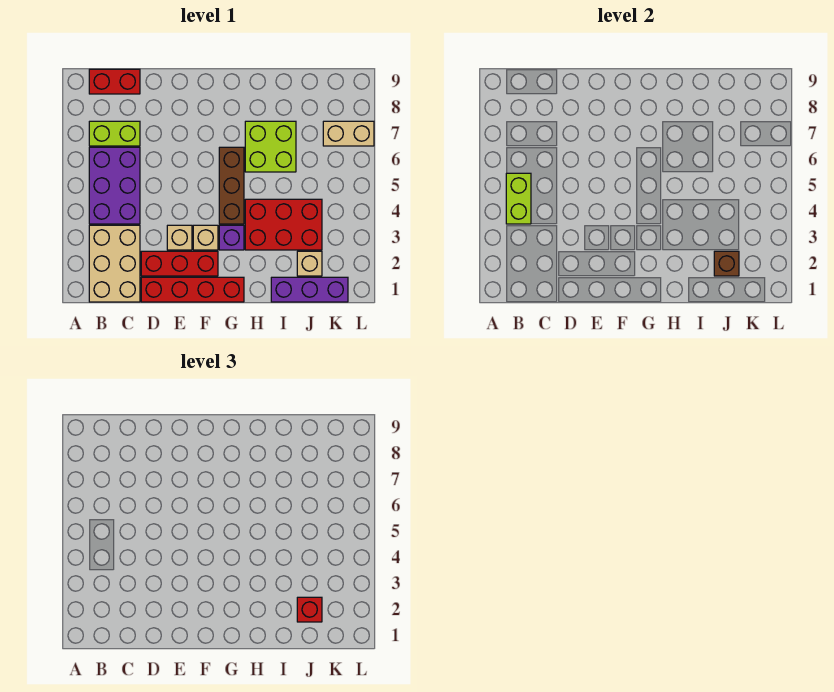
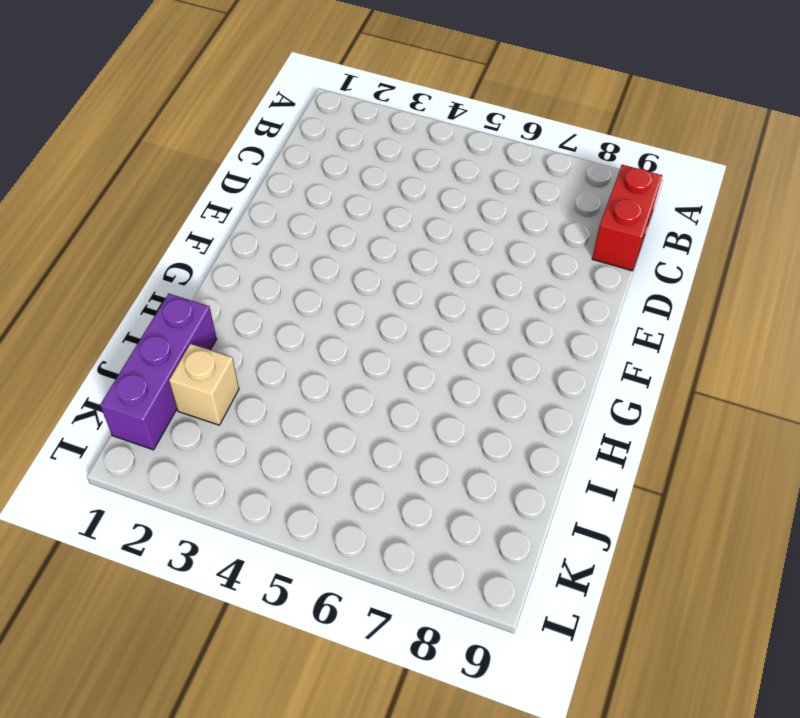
none -> tan 2x3 brick [89,225,140,302]
none -> purple 2x3 brick [89,147,140,224]
none -> lime 1x2 brick [89,121,140,146]

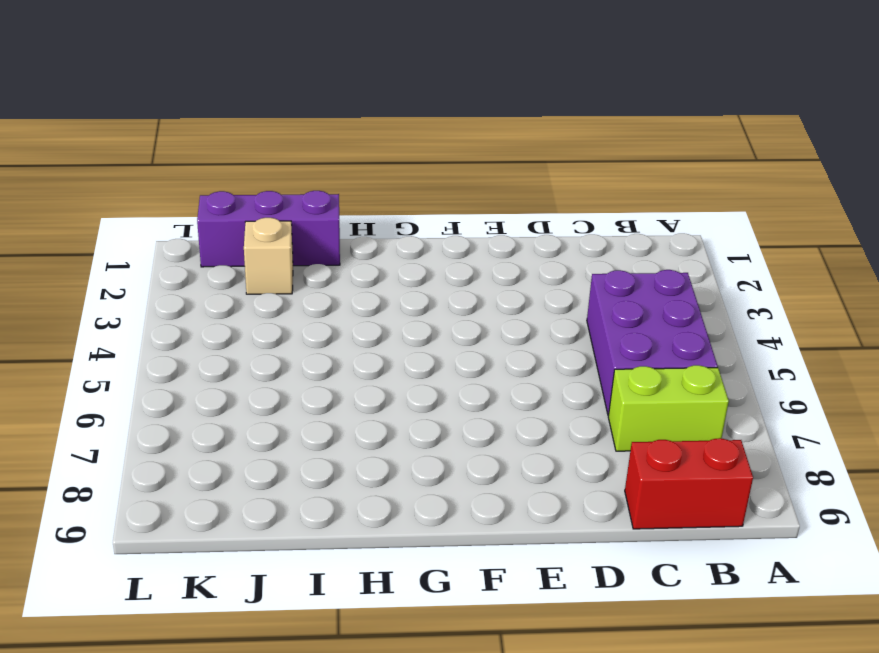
none -> tan 2x3 brick [89,225,140,302]
none -> red 1x4 brick [141,277,244,302]
none -> red 1x3 brick [141,251,218,276]

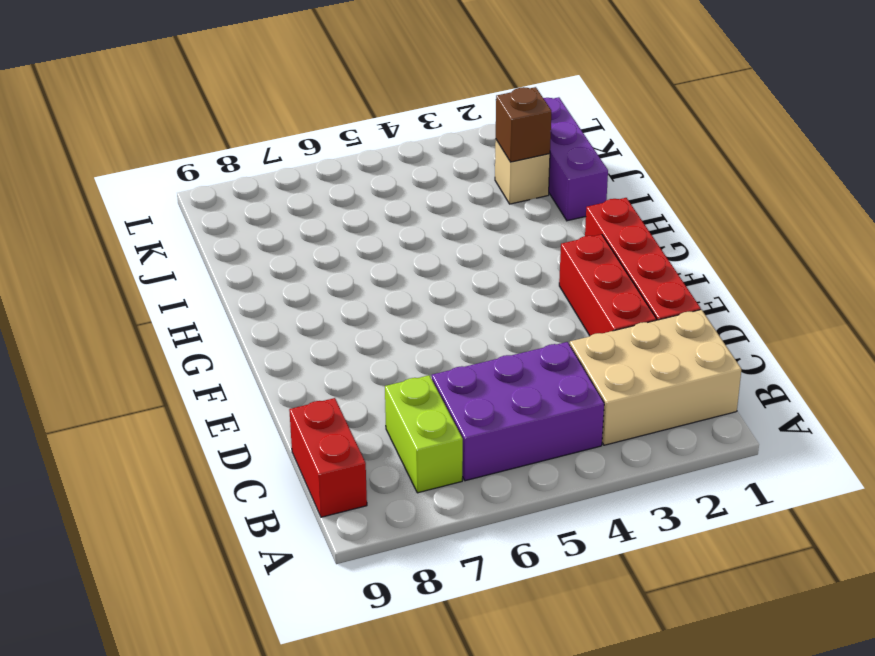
none -> tan 1x1 brick [167,225,192,250]
none -> tan 1x1 brick [193,225,218,250]
none -> purple 1x1 brick [219,225,244,250]

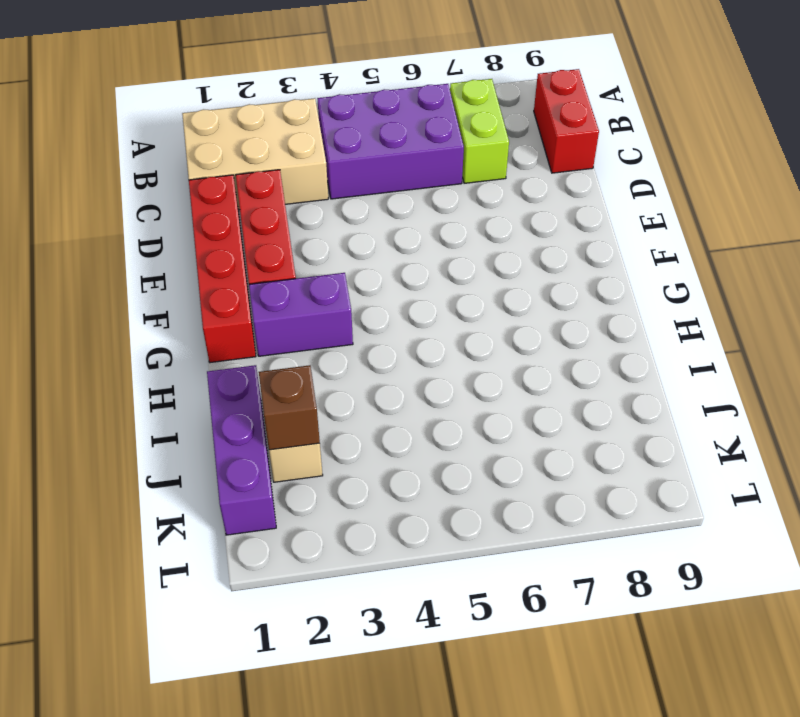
purple 1x2 brick [249,273,353,356] -> purple 1x1 brick [219,225,244,250]
none -> tan 1x1 brick [167,225,192,250]
none -> tan 1x1 brick [193,225,218,250]
none -> brown 1x3 brick [219,147,244,224]

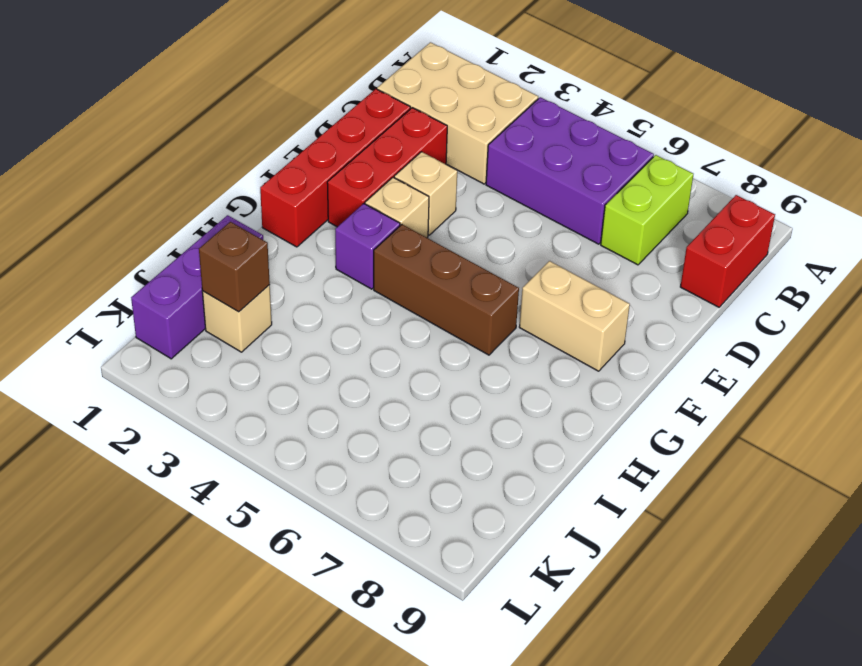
tan 1x2 brick [519,261,630,371] -> tan 1x2 brick turned to [323,121,374,146]
none -> red 2x3 brick [245,199,322,250]
none -> lime 2x2 brick [245,121,296,172]
none -> lime 1x2 brick [506,173,531,224]

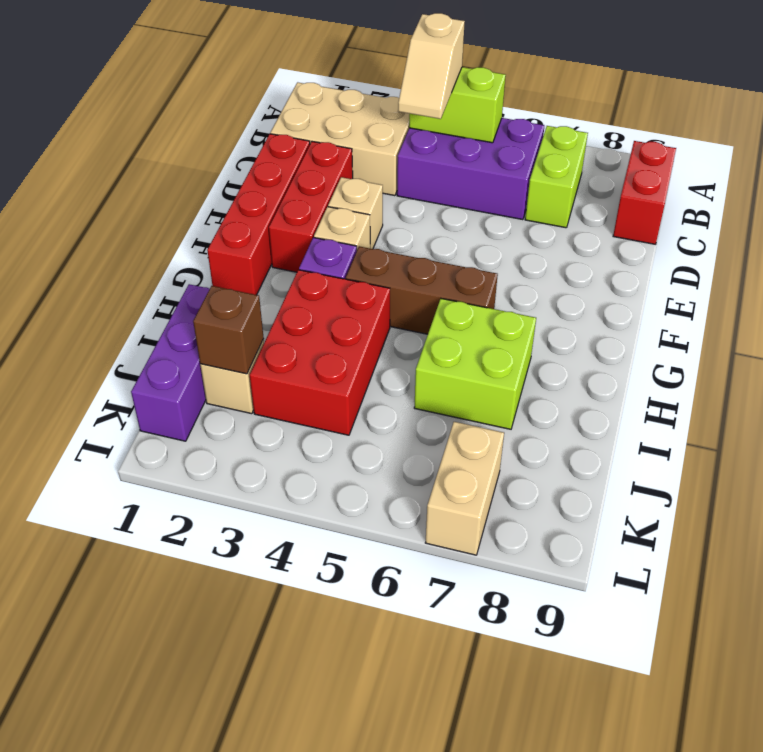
tan 1x2 slope [398,13,465,119] -> none
none -> red 1x1 brick [297,597,322,622]

